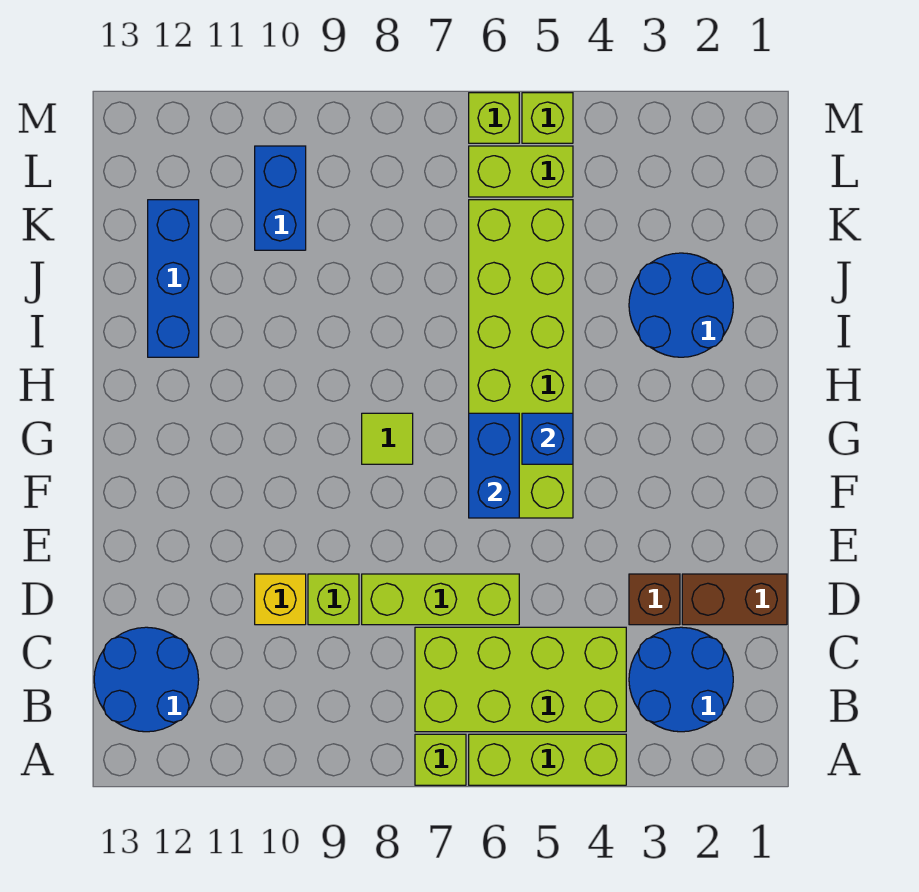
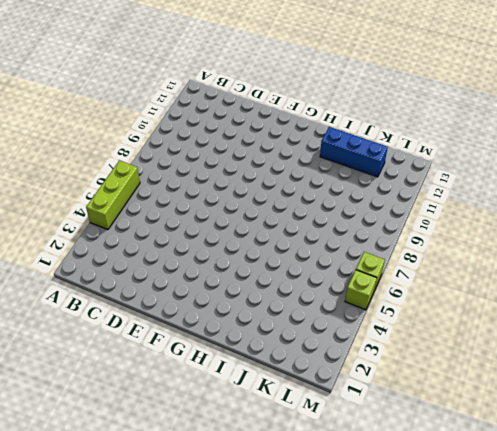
none -> lime 1x1 brick [415,734,466,785]
none -> blue 2x2 round brick [629,627,733,732]
none -> lime 2x4 brick [415,627,626,732]

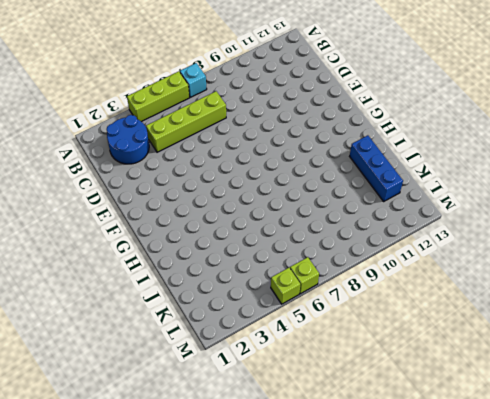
cyan 1x1 brick [180,63,207,97] -> lime 1x1 brick [415,734,466,785]
lime 1x4 brick [146,91,226,152] -> lime 2x4 brick [415,627,626,732]
none -> blue 2x2 round brick [94,627,199,732]
none -> brown 1x2 brick [682,574,787,625]
none -> brown 1x1 brick [629,574,680,625]

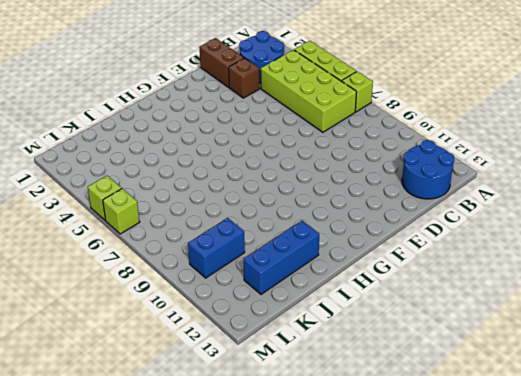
none -> lime 1x3 brick [362,574,519,625]
none -> lime 1x1 brick [308,574,359,625]
none -> yellow 1x1 brick [255,574,306,625]

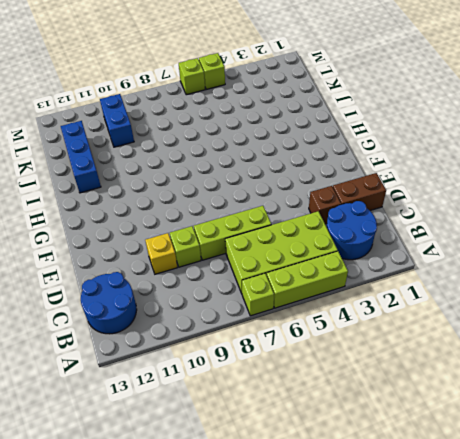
none -> lime 2x6 brick [469,200,573,518]
none -> lime 1x1 tile [362,413,413,464]
none -> blue 2x2 round brick [629,253,733,357]

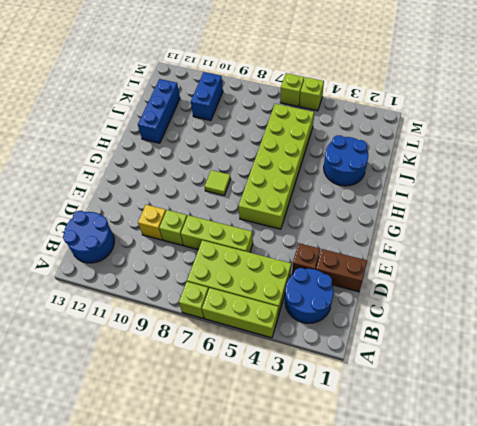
none -> lime 1x2 brick [469,146,573,197]
none -> blue 1x2 brick [469,413,519,518]
none -> blue 1x1 brick [522,413,573,464]

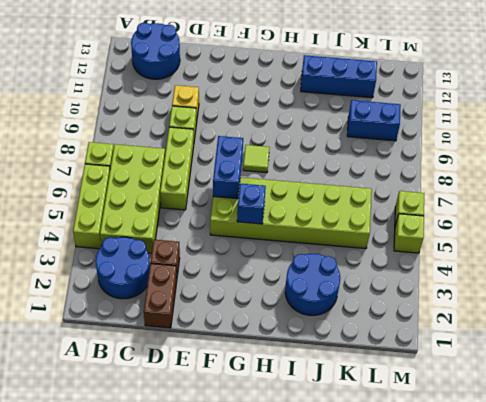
blue 1x2 brick [213,136,243,199] -> blue 1x2 brick turned to [469,413,519,518]
none -> lime 1x2 brick [469,146,573,197]

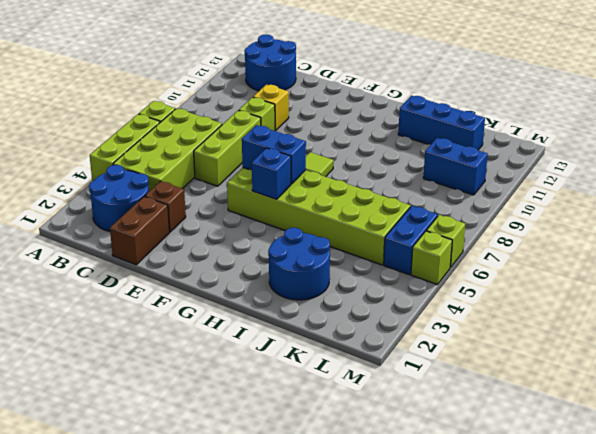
blue 1x2 brick [384,206,438,275] -> lime 1x2 brick [469,146,573,197]

